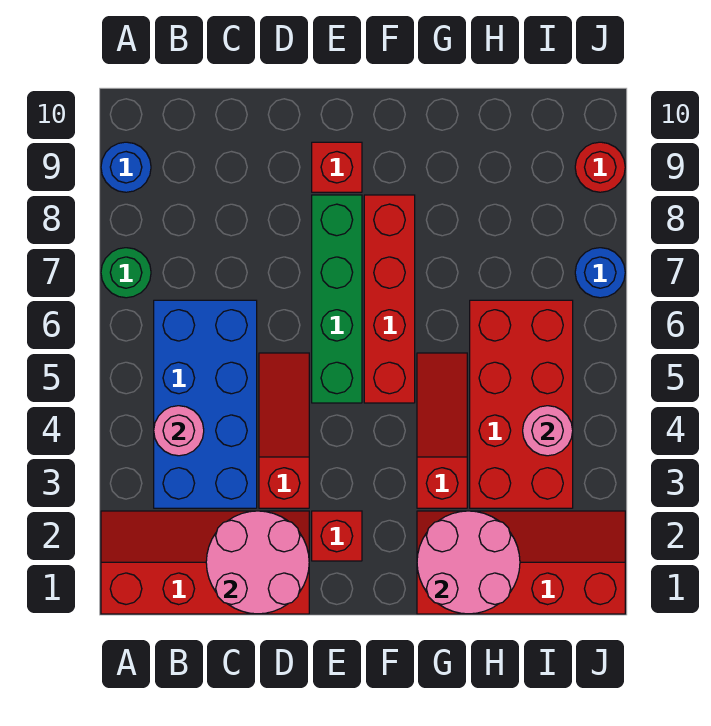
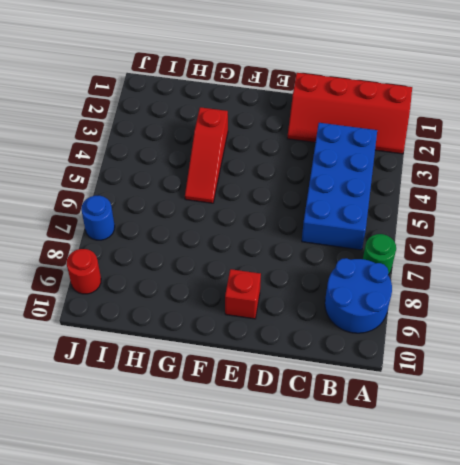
blue 2x2 round brick [325,258,392,333] -> blue 1x1 round brick [101,142,151,192]
none -> red 1x3 slope [259,353,309,508]
none -> red 1x1 brick [312,511,362,561]
none -> green 1x4 brick [312,195,362,403]

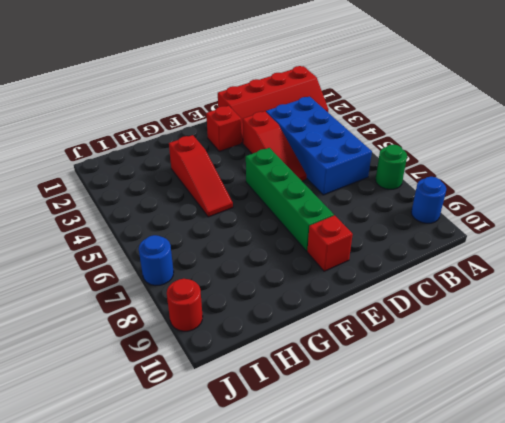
none -> red 1x4 brick [364,195,415,403]
none -> red 2x4 slope [417,511,625,614]
none -> red 2x4 brick [470,300,573,508]

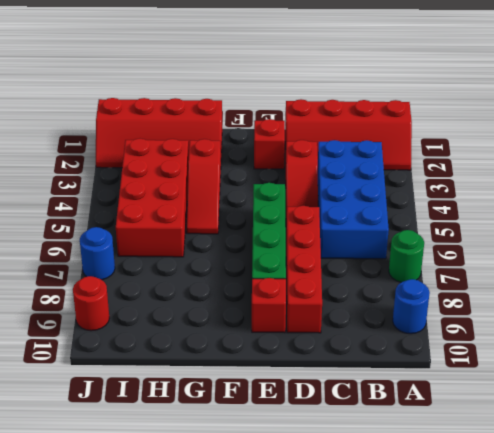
red 1x4 brick [286,206,322,333] -> red 1x4 brick moved to [364,195,415,403]
none -> pink 1x1 round brick [154,406,204,456]
none -> pink 2x2 round brick [206,511,309,614]
none -> pink 2x2 round brick [417,511,520,614]

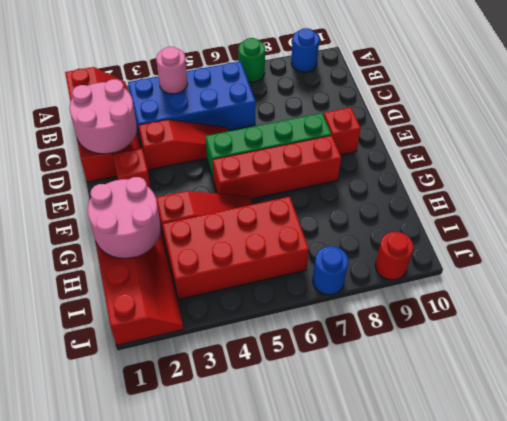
none -> pink 1x1 round brick [523,406,573,456]

